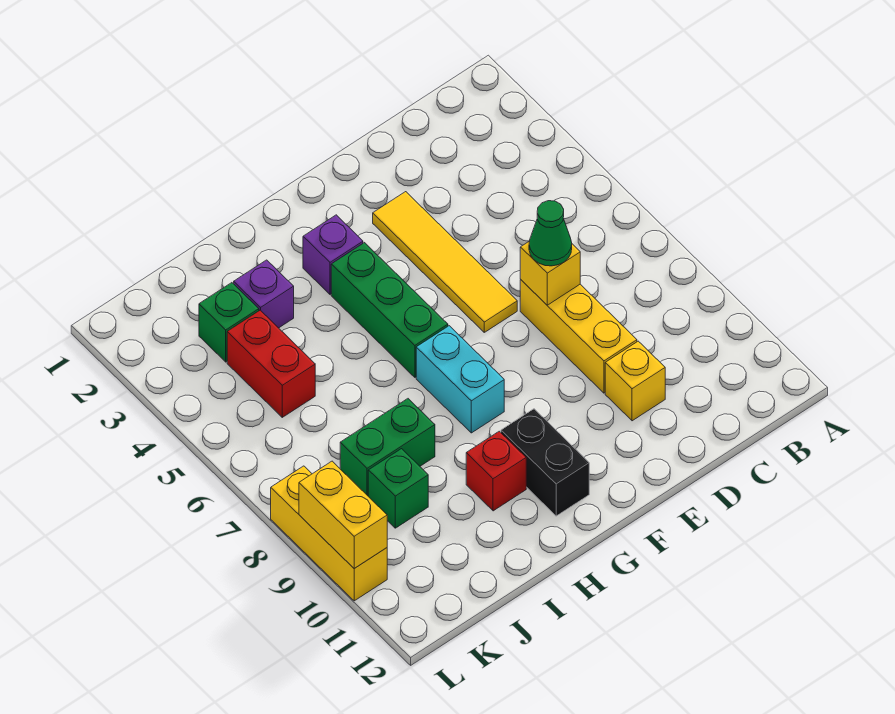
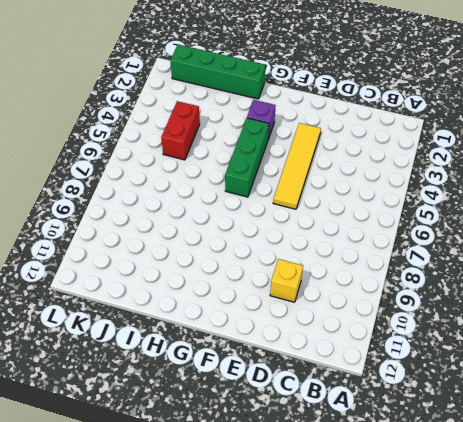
green 1x4 brick [170,45,265,99] -> none
none -> yellow 1x3 brick [520,280,637,393]
none -> cyan 1x2 brick [416,326,504,433]
none -> black 1x2 brick [501,409,589,516]

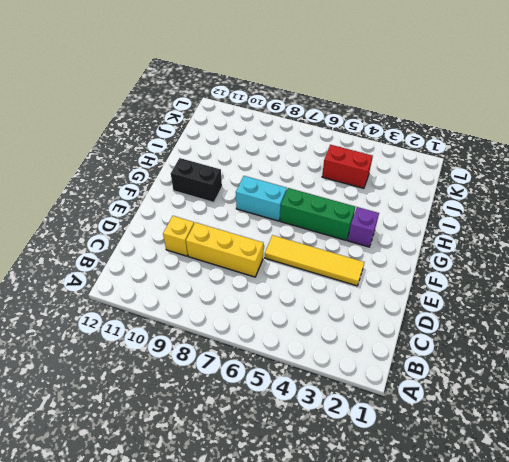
none -> red 1x1 brick [466,431,526,511]
none -> purple 1x1 brick [234,260,294,328]
none -> green 1x2 brick [340,399,435,496]

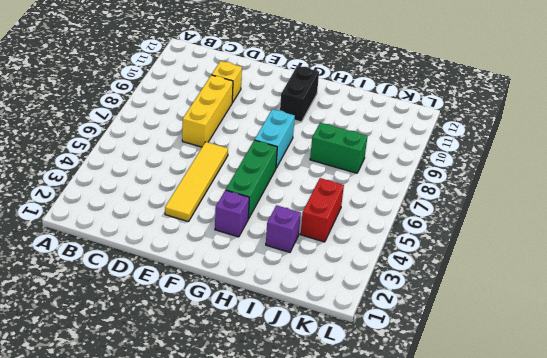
none -> red 1x1 brick [466,431,526,511]
none -> green 1x1 brick [199,283,259,362]
none -> green 1x1 brick [368,449,428,528]

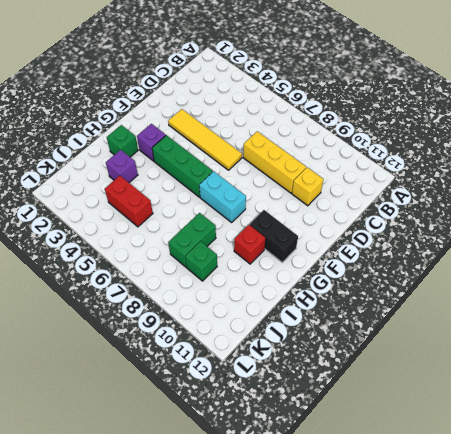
green 1x1 brick [107,125,138,157] -> green 1x1 brick moved to [199,283,259,362]
none -> yellow 1x3 brick [271,466,387,601]
none -> yellow 1x1 brick [520,241,580,305]
none -> yellow 1x2 brick [299,461,387,568]

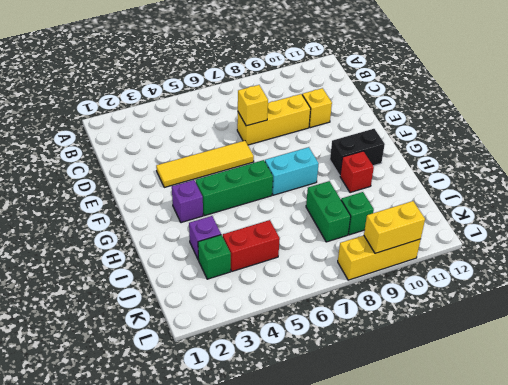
none -> green 1x1 cone [529,201,572,266]

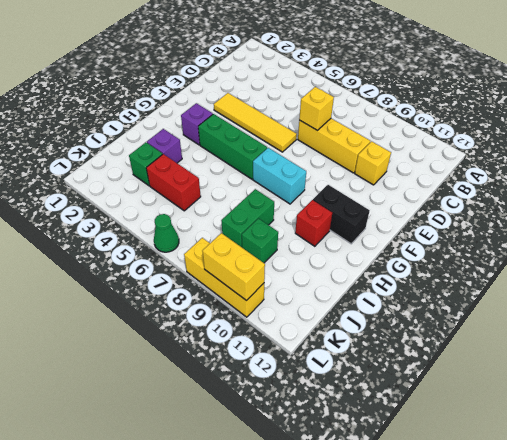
green 1x1 cone [154,214,179,252] -> green 1x1 cone moved to [529,201,572,266]

